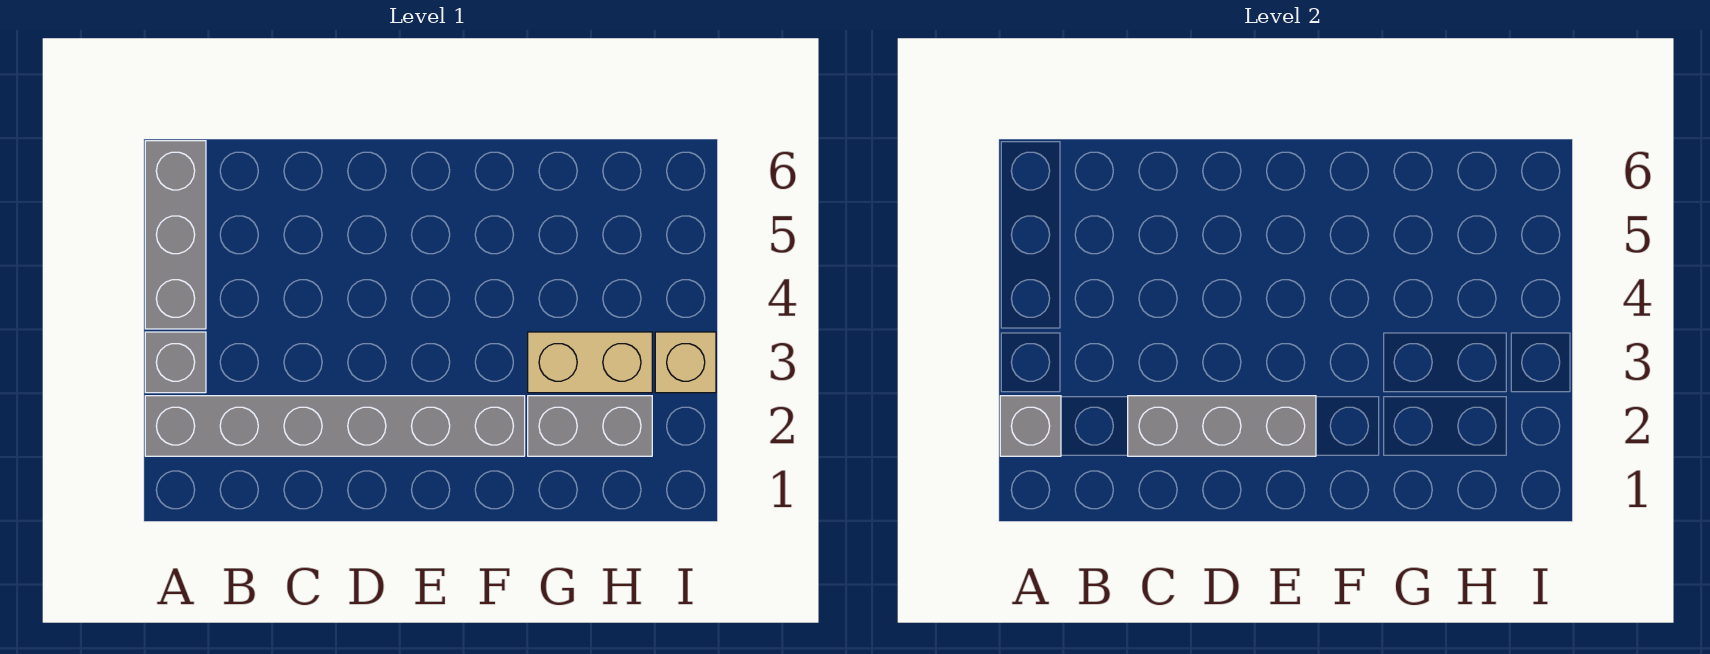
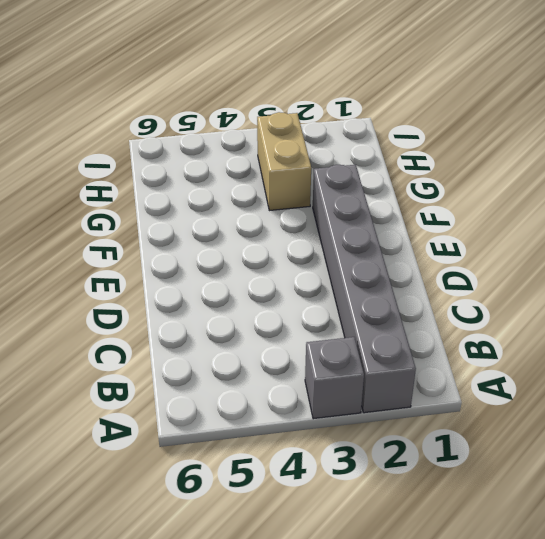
none -> grey 1x3 brick [145,141,206,329]
none -> grey 1x2 brick [528,396,652,456]

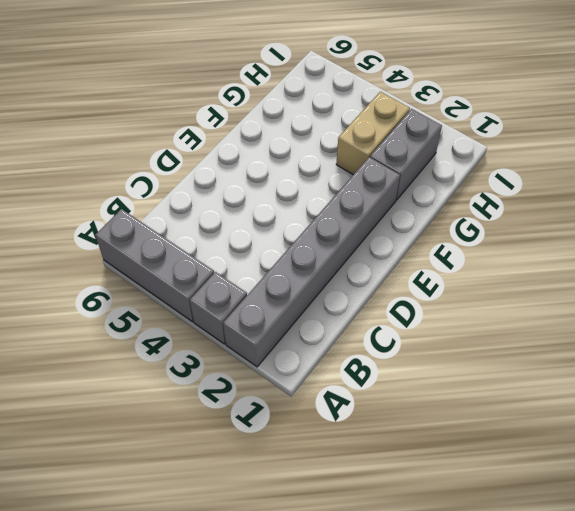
none -> tan 1x1 brick [655,332,716,393]
none -> grey 1x1 brick [1000,396,1061,456]

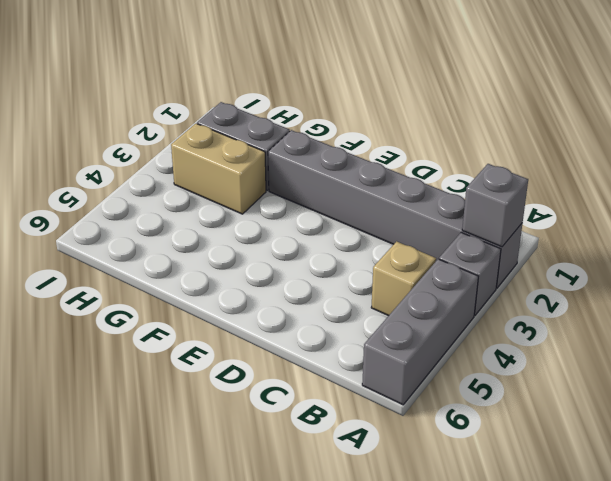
tan 1x1 brick [371,241,436,316] -> tan 1x1 brick moved to [655,332,716,393]
none -> grey 1x3 brick [1128,396,1316,456]

